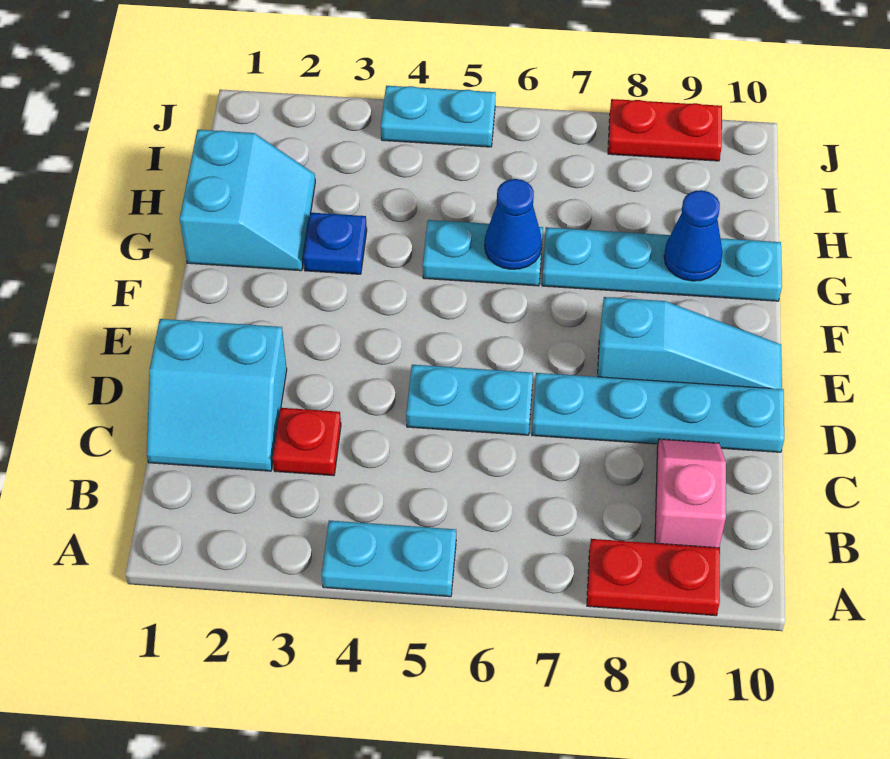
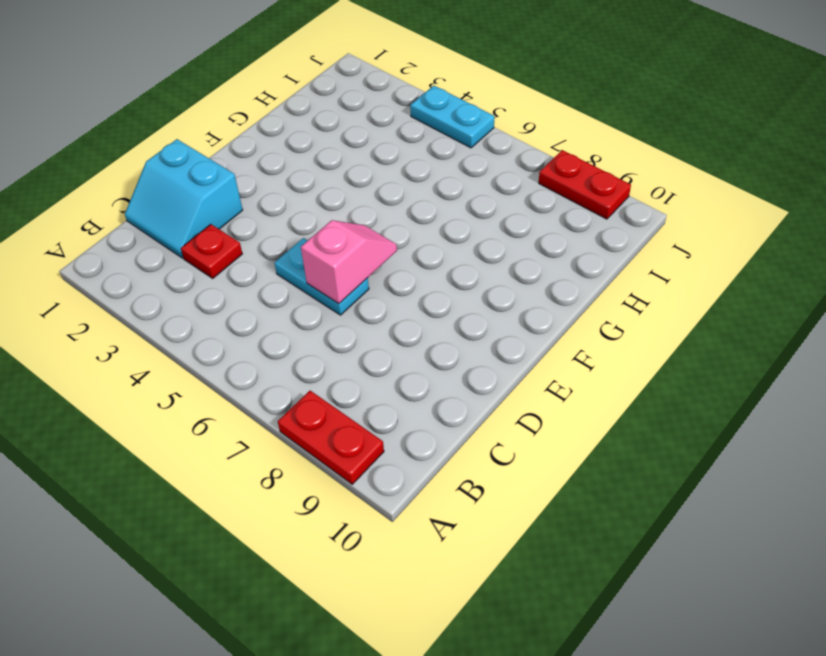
pink 1x2 slope [301,220,397,304] -> pink 1x2 slope moved to [655,439,726,548]
none -> cyan 1x2 plate [322,521,456,597]
none -> cyan 1x4 plate [532,373,784,452]
none -> cyan 1x3 slope [598,297,782,389]

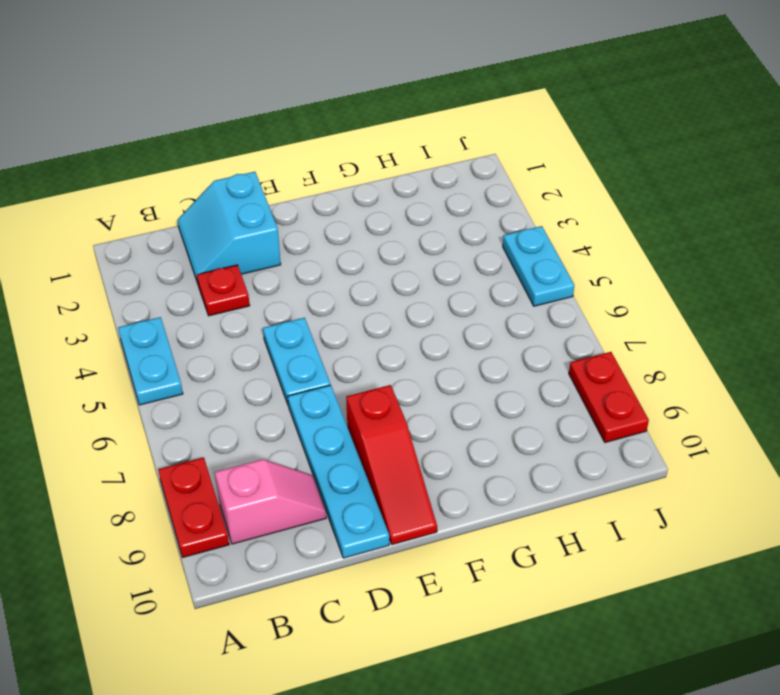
red 1x3 slope [346,385,437,545] -> cyan 1x3 slope [598,297,782,389]
none -> cyan 2x2 slope [180,130,315,271]
none -> blue 1x1 plate [303,213,367,274]
none -> cyan 1x2 plate [423,220,543,286]

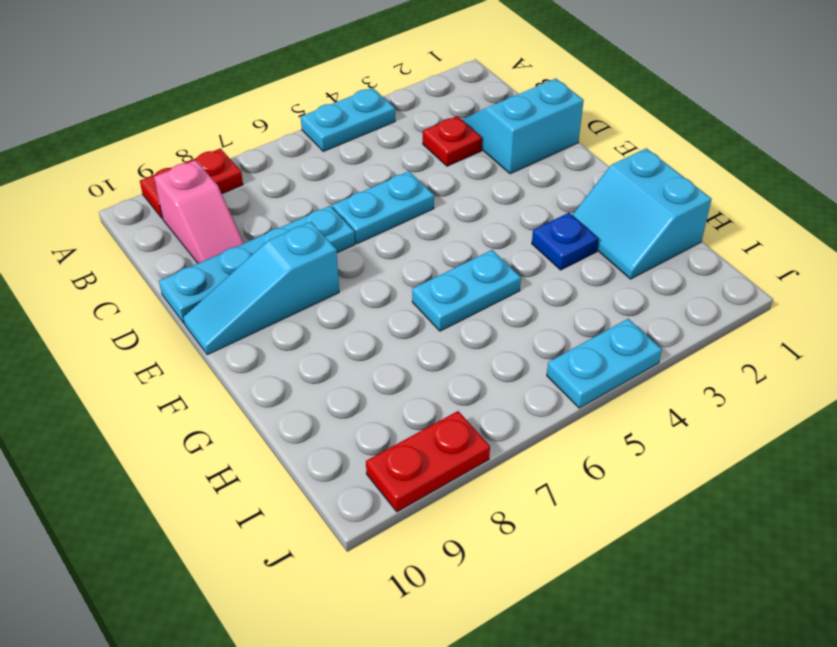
none -> cyan 1x4 plate [542,227,782,301]
none -> blue 1x1 cone [485,179,542,269]
none -> blue 1x1 cone [664,190,723,281]

